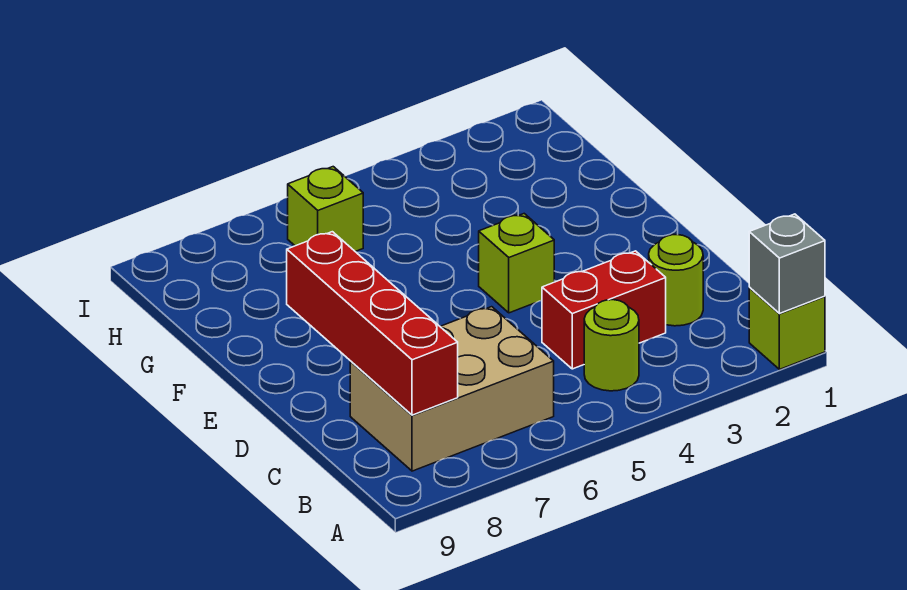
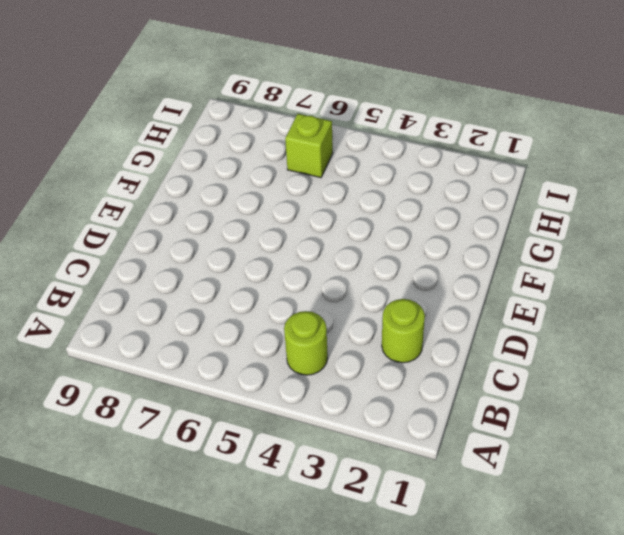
none -> lime 1x1 brick [749,288,825,369]
none -> tan 2x3 brick [350,307,554,471]

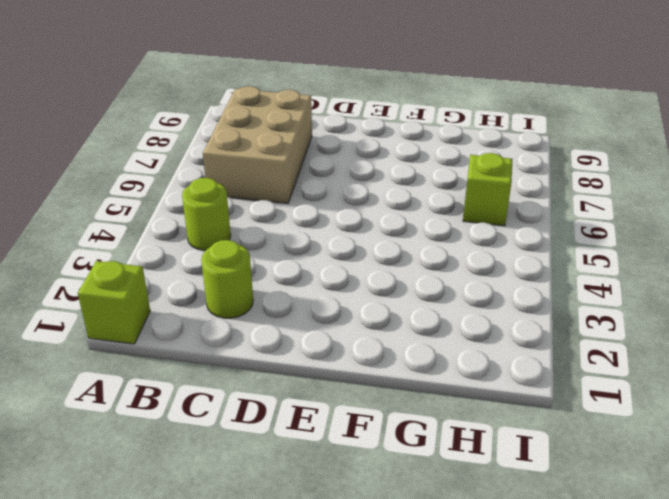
none -> red 1x2 brick [542,251,666,369]
none -> lime 1x1 brick [479,214,554,313]

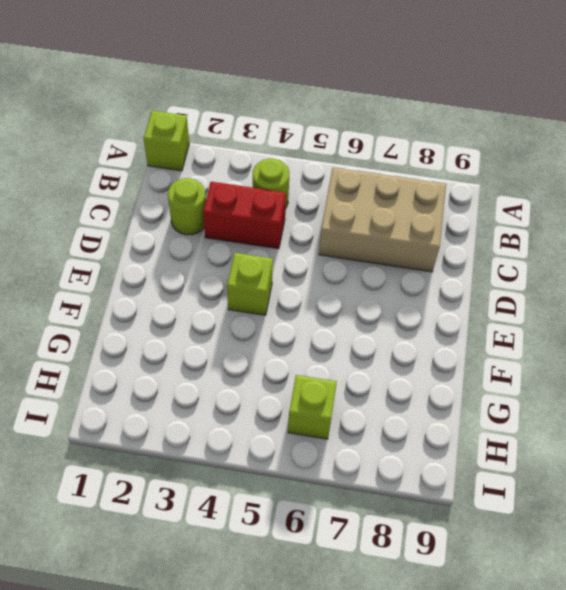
none -> grey 1x1 brick [749,214,825,314]
none -> red 1x4 brick [287,232,458,415]

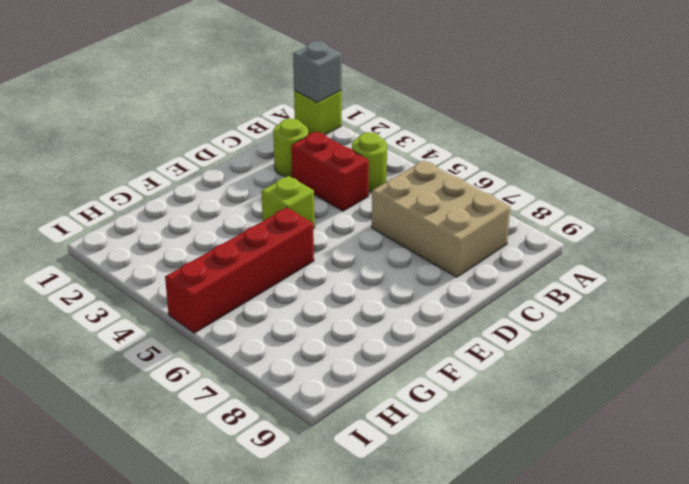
red 1x4 brick [165,208,314,333] -> red 1x4 brick moved to [287,232,458,415]
none -> lime 1x1 brick [288,167,363,252]

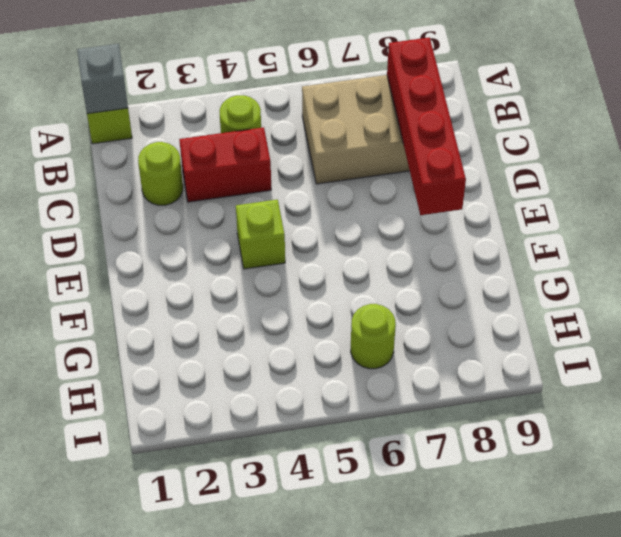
lime 1x1 round brick [351,304,396,369] -> lime 1x1 brick [288,167,363,252]

